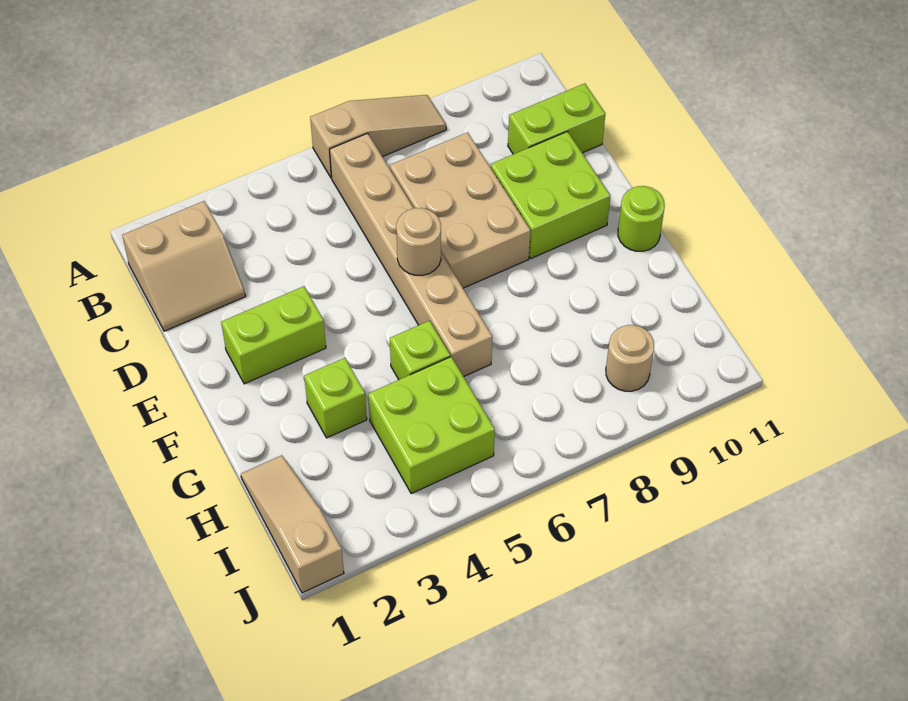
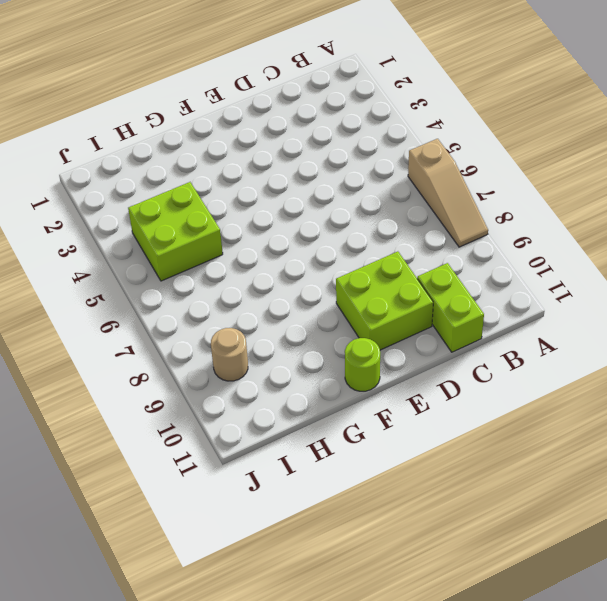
none -> tan 2x2 slope [122,201,246,331]
none -> tan 1x6 brick [330,133,492,377]
none -> tan 2x3 brick [390,132,531,288]

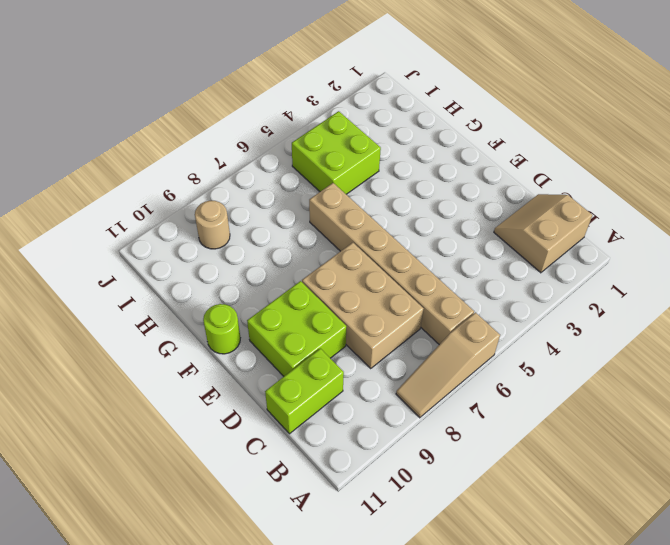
none -> lime 1x2 brick [221,286,326,384]
none -> lime 1x1 brick [304,358,367,438]
none -> lime 1x1 brick [390,321,450,380]

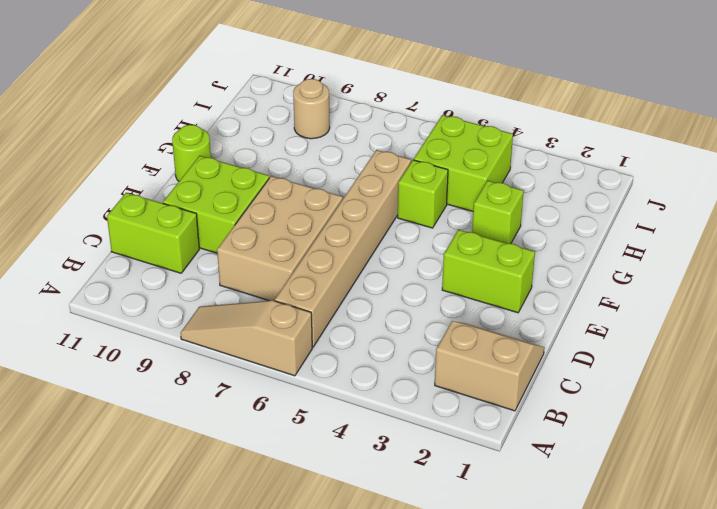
none -> tan 1x3 slope [241,455,344,593]
none -> tan 1x1 round brick [396,208,441,275]

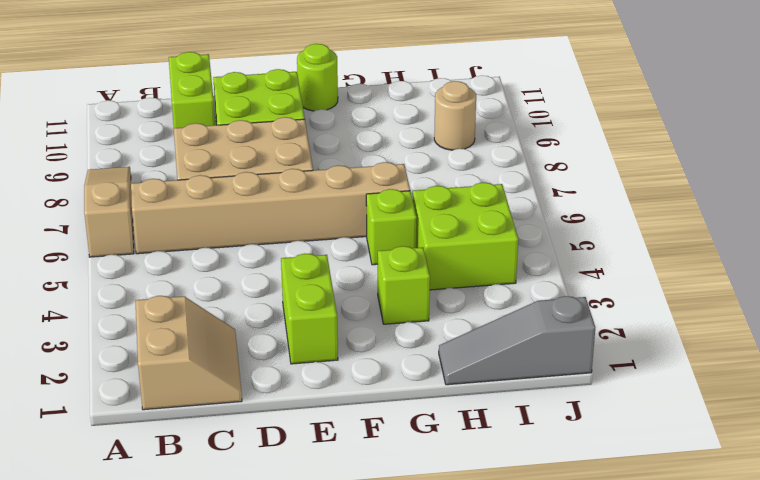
grey 1x3 slope [439,296,595,385] -> tan 1x3 slope [241,455,344,593]
none -> tan 1x1 round brick [396,208,441,275]

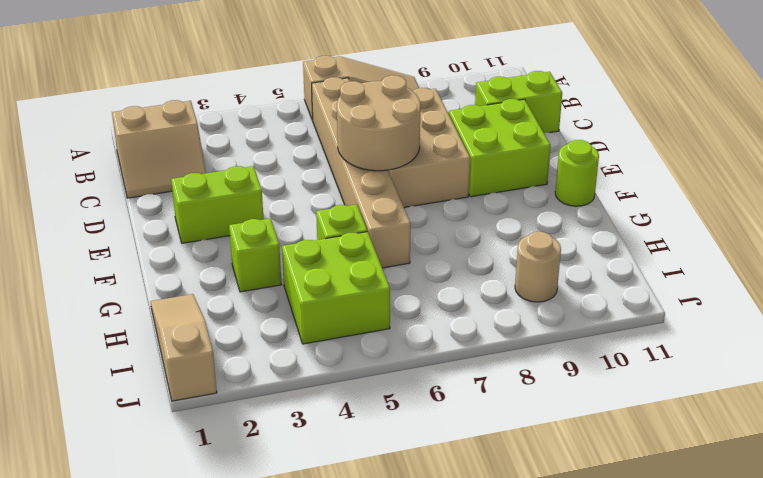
tan 2x2 round brick [337,75,420,171] -> tan 1x1 round brick [396,208,441,275]

